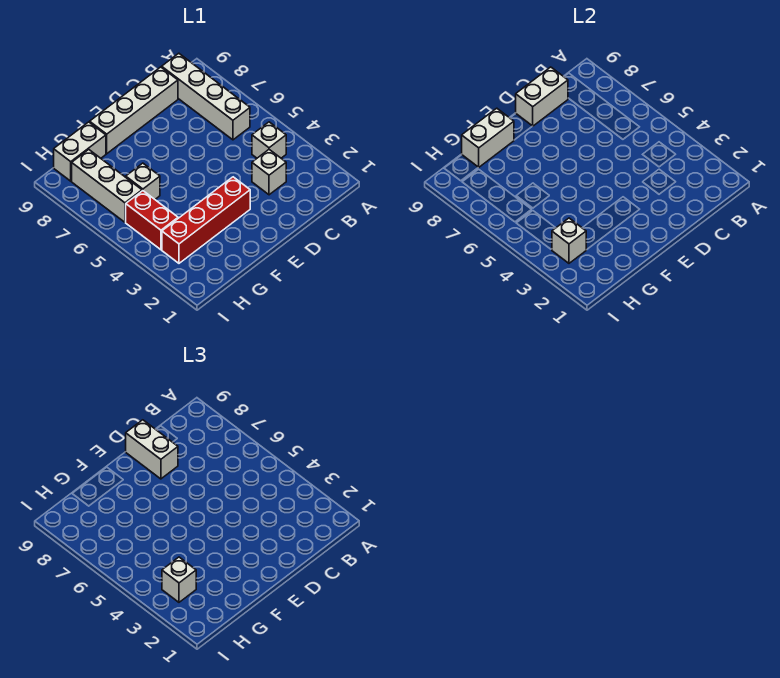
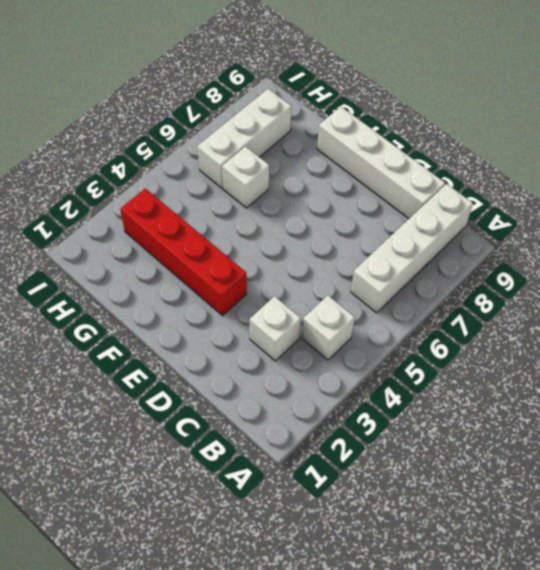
none -> white 1x2 brick [54,122,106,181]
none -> red 1x2 brick [126,191,178,250]
none -> white 1x2 brick [516,67,568,126]

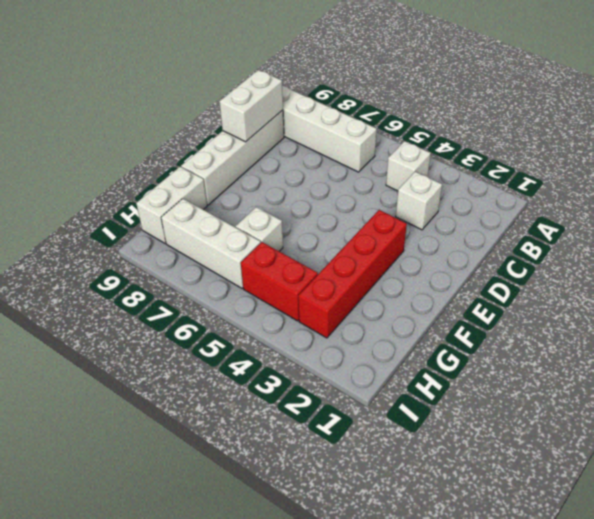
none -> white 1x2 brick [462,108,514,167]
none -> white 1x1 brick [552,218,586,263]
none -> white 1x2 brick [126,420,178,479]

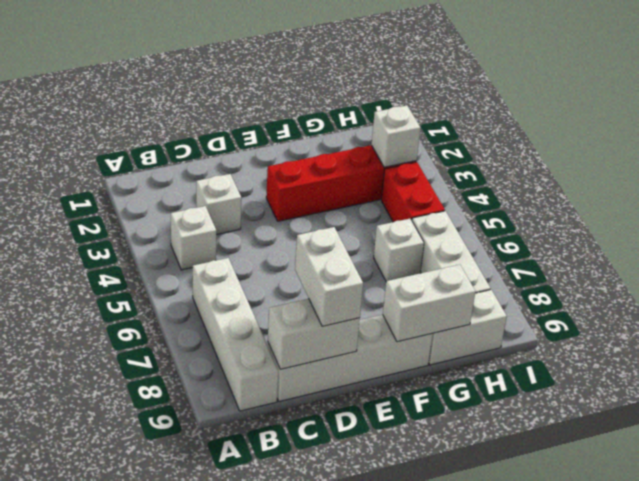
none -> white 1x1 brick [162,557,196,602]

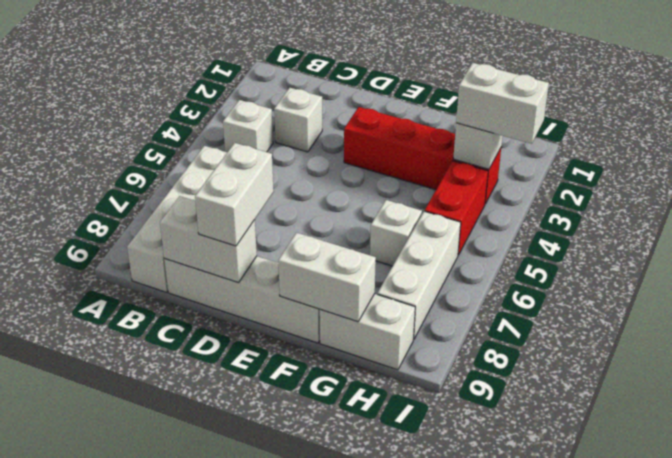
white 1x2 brick [456,63,549,144] -> white 1x1 brick [162,557,196,602]

